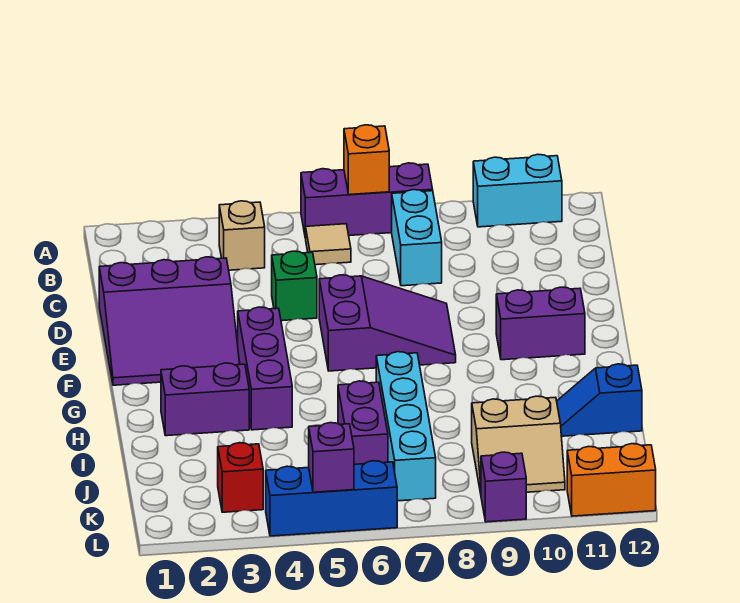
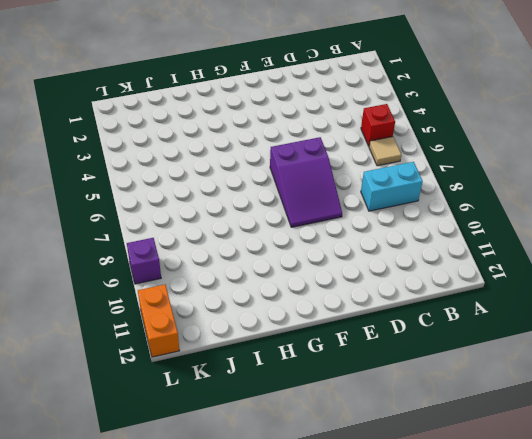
red 1x1 brick [361,104,395,146] -> red 1x1 brick moved to [218,443,263,512]
none -> purple 1x3 brick [301,163,433,238]
none -> cyan 1x2 brick [473,154,562,227]
none -> tan 1x1 brick [219,201,265,270]

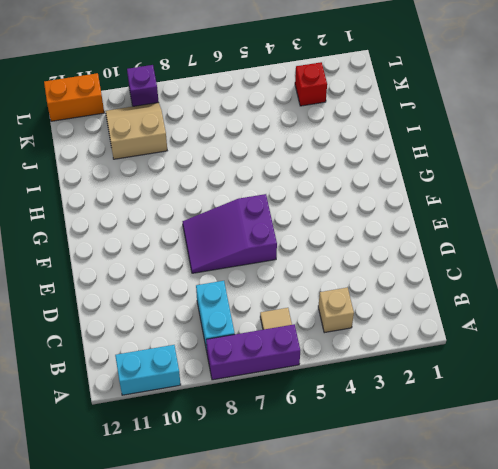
none -> purple 3x3 slope [99,257,240,385]
none -> green 1x1 brick [272,251,317,321]
none -> purple 1x3 brick [238,307,292,430]

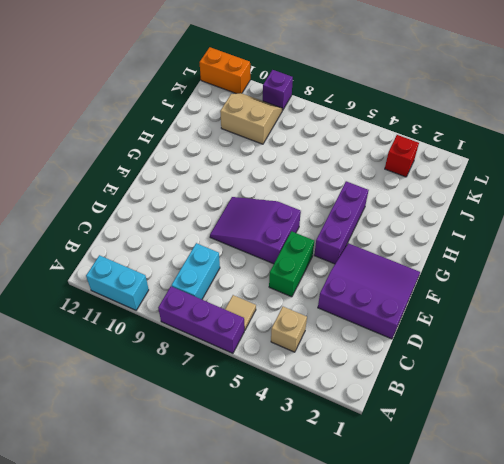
green 1x2 brick [269,231,314,297] -> green 1x1 brick [272,251,317,321]
none -> purple 1x2 brick [496,287,585,360]
none -> purple 1x2 brick [161,363,249,436]
none -> cyan 1x4 brick [376,352,436,501]

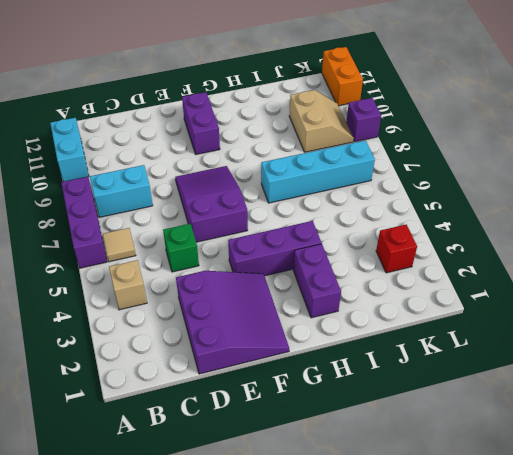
none -> purple 1x2 brick [338,381,388,464]
none -> blue 1x2 slope [557,364,642,436]
none -> blue 1x3 brick [266,461,397,536]

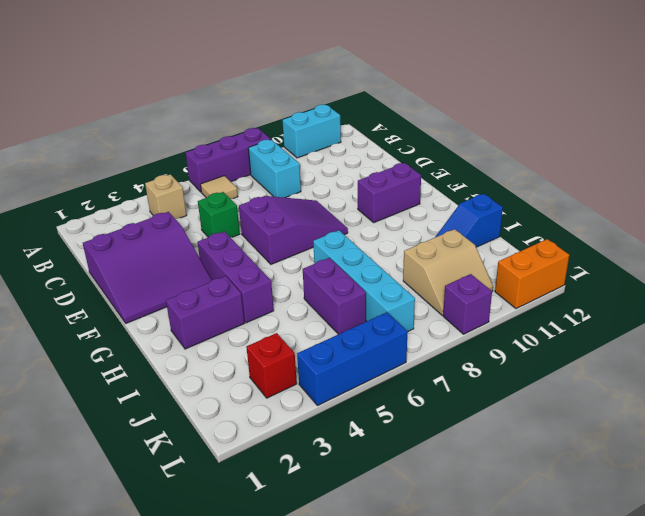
none -> orange 1x1 brick [344,125,389,195]
none -> purple 1x1 brick [309,423,354,492]

